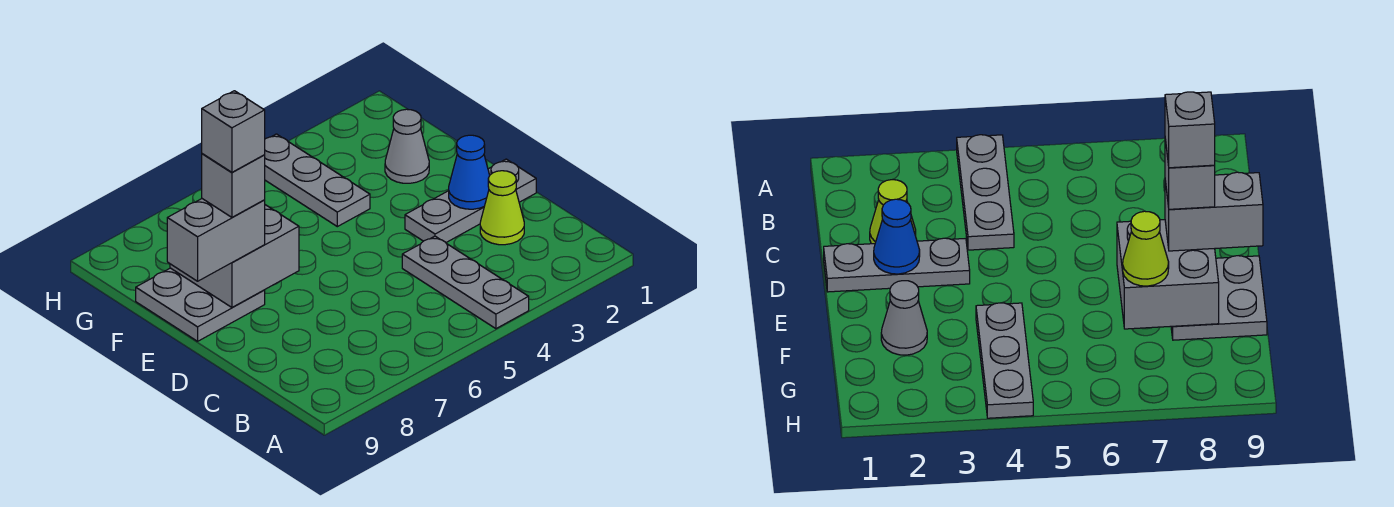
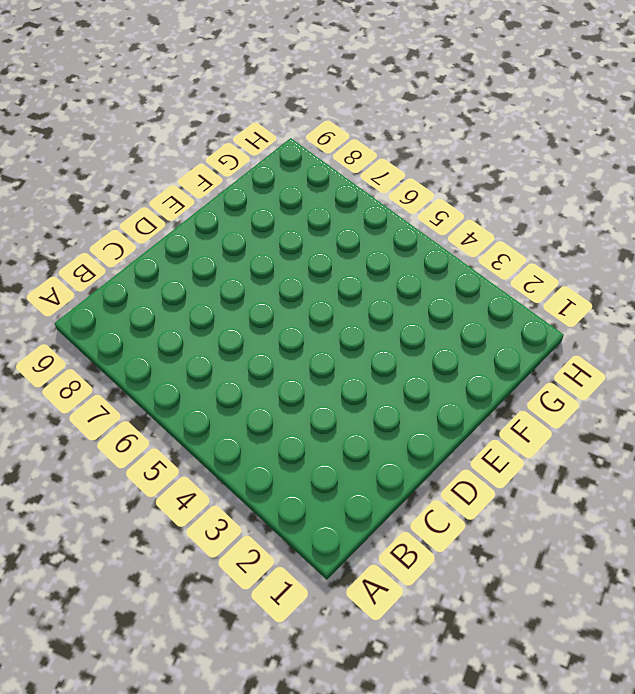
none -> grey 1x3 plate [402,236,529,329]
none -> lime 1x1 cone [480,171,524,245]
none -> grey 1x3 plate [405,159,536,242]

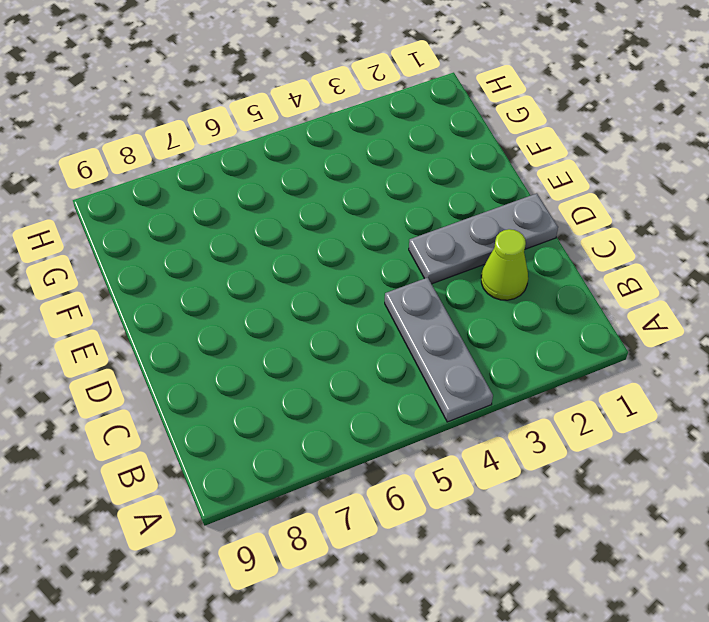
none -> grey 2x2 plate [136,268,265,341]
none -> grey 1x1 cone [385,109,429,183]
none -> grey 1x3 plate [265,134,370,227]

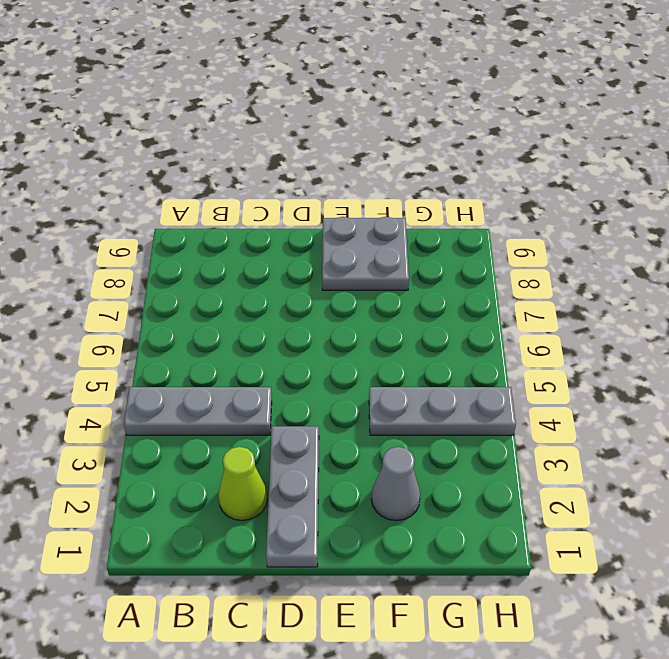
none -> blue 1x1 cone [449,135,490,209]
none -> grey 2x2 brick [170,205,299,308]
none -> grey 1x2 brick [167,199,265,281]

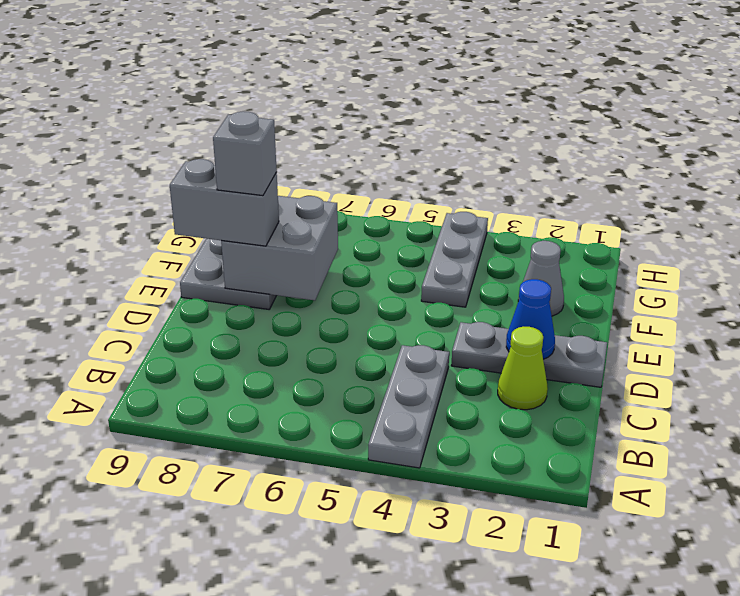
none -> lime 1x1 cone [1123,211,1169,286]
none -> grey 1x1 brick [202,91,265,172]

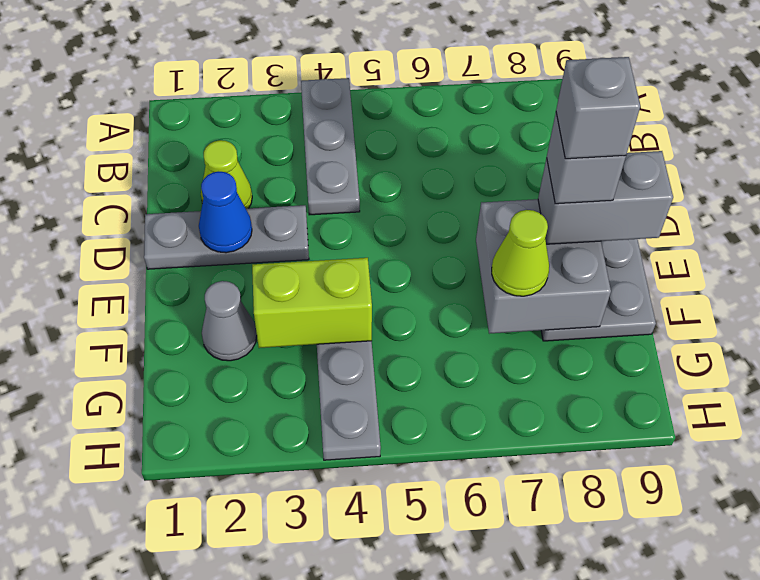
lime 1x2 brick [252,258,372,348] -> none

